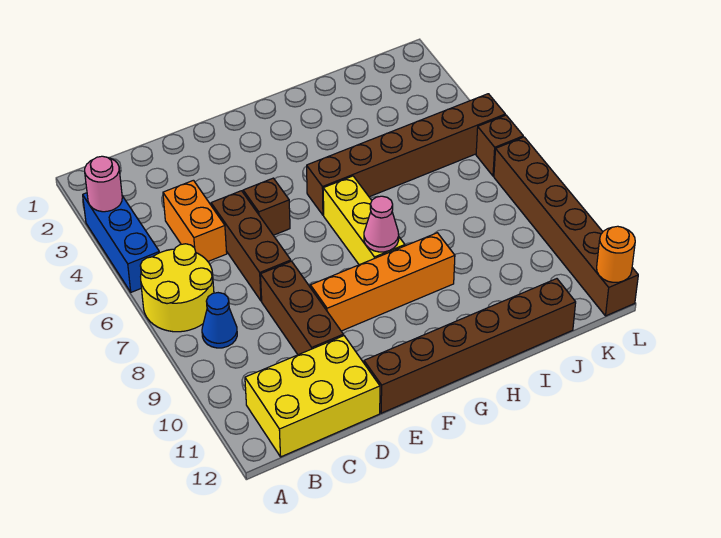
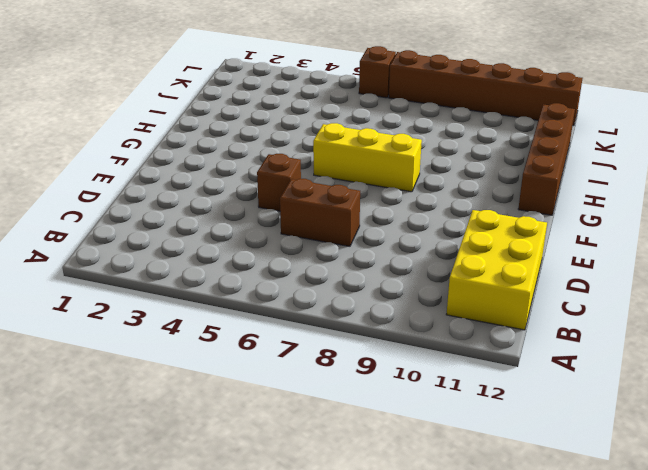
brown 1x2 brick [280,179,360,246] -> brown 1x3 brick [211,191,291,301]
brown 1x4 brick [518,103,575,215] -> brown 1x6 brick [364,279,576,413]
none -> blue 1x3 brick [83,193,159,292]
none -> yellow 2x2 round brick [140,244,214,332]
none -> blue 1x1 cone [202,293,237,348]

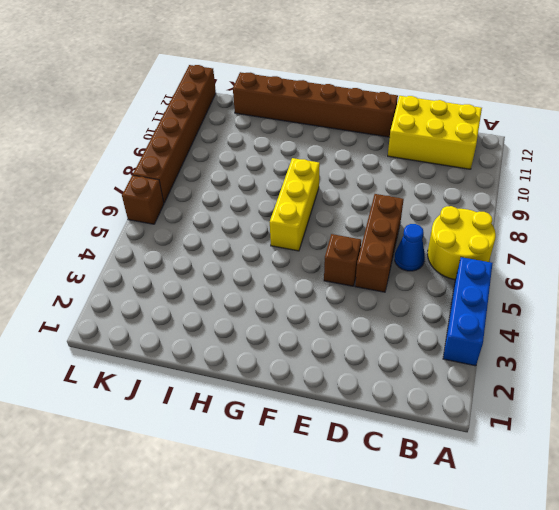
blue 1x1 cone [395,224,425,271] -> blue 1x1 cone moved to [202,293,237,348]
none -> orange 1x2 brick [163,180,227,261]
none -> brown 1x3 brick [261,261,343,355]
none -> orange 1x4 brick [310,233,455,331]

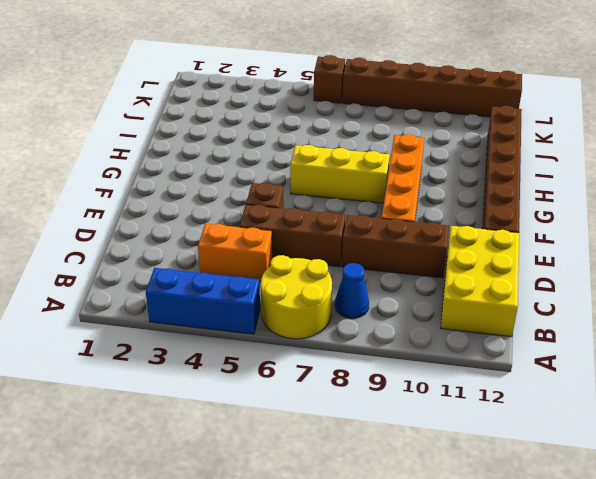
none -> brown 1x6 brick [307,94,505,215]
none -> pink 1x1 round brick [85,156,122,212]
none -> pink 1x1 cone [364,196,399,252]

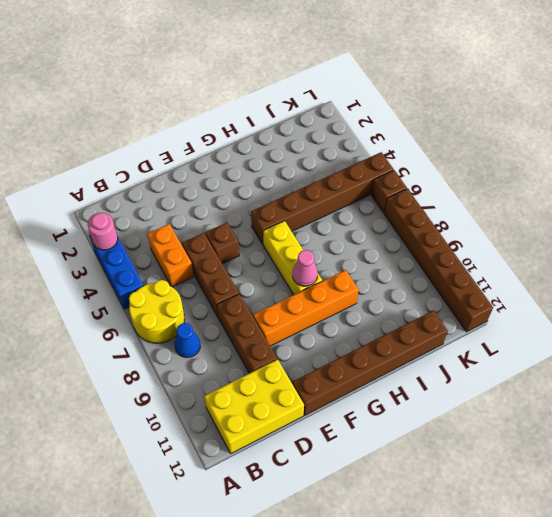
none -> orange 1x1 round brick [597,226,635,282]

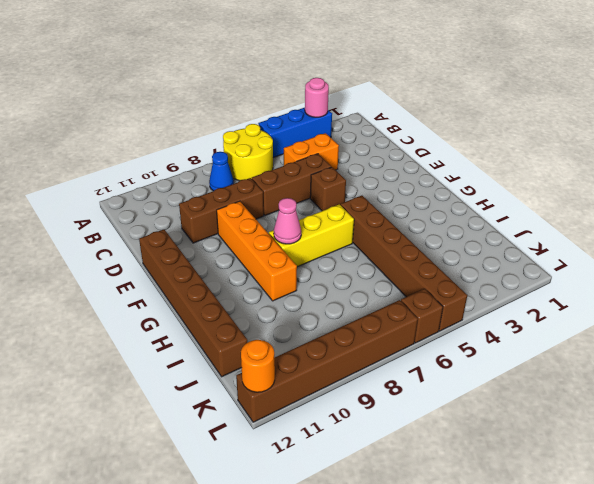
none -> yellow 2x3 brick [245,336,380,457]

